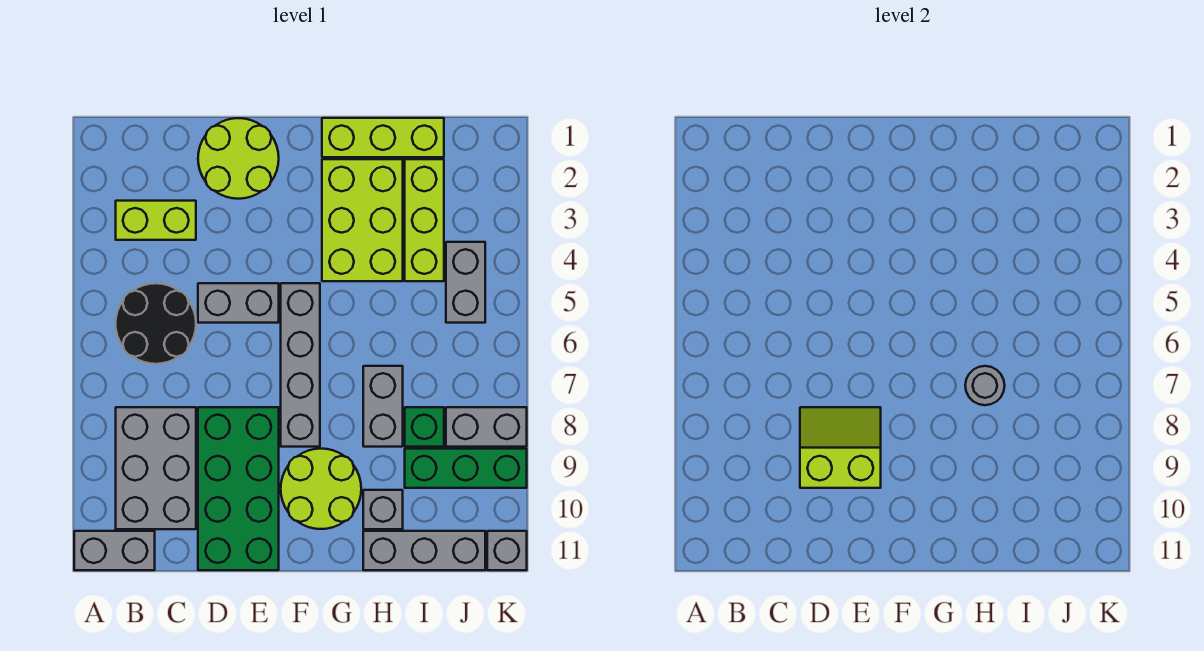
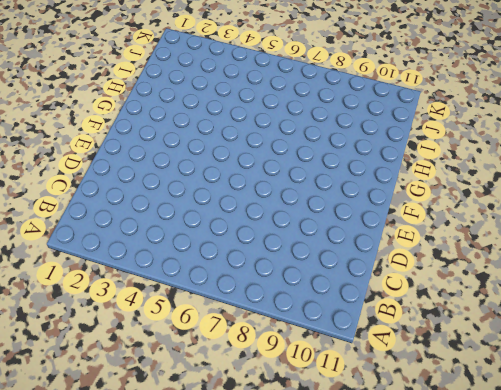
none -> grey 1x2 brick [74,531,155,570]
none -> lime 1x2 brick [116,201,196,240]
none -> black 2x2 round brick [116,283,196,364]

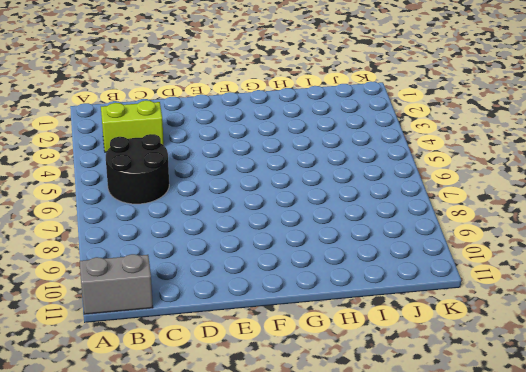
none -> grey 2x3 brick [116,407,196,529]
none -> lime 2x2 round brick [198,118,279,199]
none -> grey 1x2 brick [198,283,279,323]

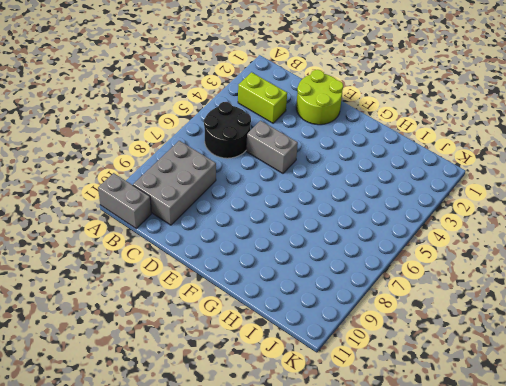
none -> green 2x4 brick [198,407,279,570]
none -> grey 1x4 brick [281,283,320,447]
none -> lime 2x2 round brick [281,449,361,529]

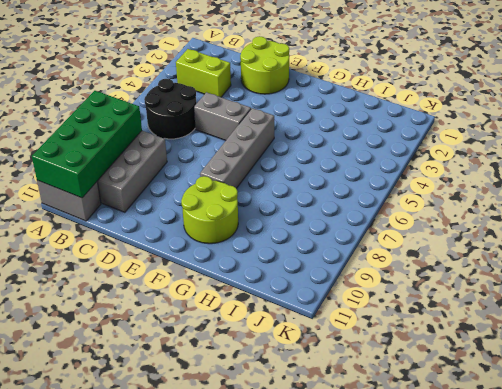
green 2x4 brick [32,91,142,198] -> green 2x4 brick moved to [198,407,279,570]
none -> lime 1x3 brick [322,118,444,157]
none -> lime 2x3 brick [322,159,403,281]
none -> grey 1x2 brick [363,366,403,447]

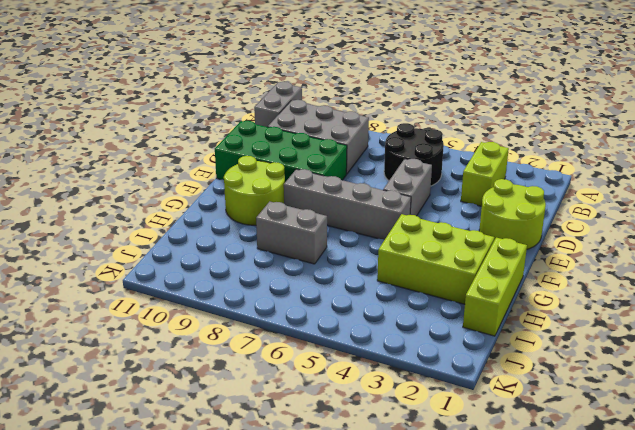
none -> grey 1x1 brick [363,490,403,529]
none -> grey 1x3 brick [363,531,485,570]
none -> lime 1x3 brick [405,159,444,281]

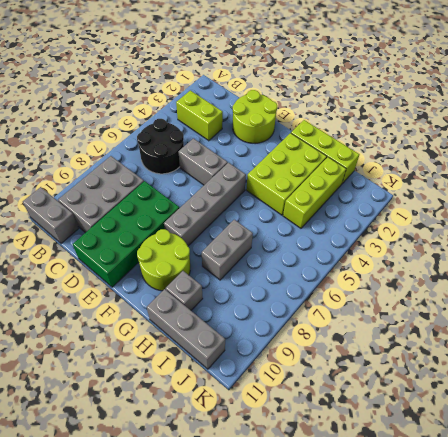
none -> green 1x1 brick [405,407,444,447]
none -> green 1x3 brick [405,449,527,488]
none -> grey 1x2 brick [446,242,485,323]

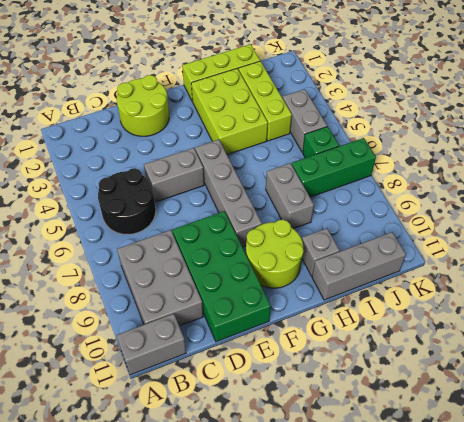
green 1x3 brick [292,138,376,197] -> green 1x3 brick moved to [405,449,527,488]
green 1x1 brick [303,127,339,158] -> green 1x1 brick moved to [405,407,444,447]
none -> lime 1x2 brick [116,201,196,240]
none -> grey 1x2 brick [446,407,527,447]
none -> grey 1x1 brick [487,531,527,570]

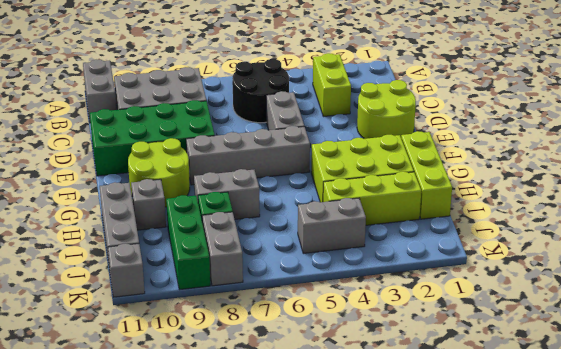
none -> lime 2x2 slope [800,407,881,488]
none -> grey 1x1 round brick [965,366,1005,405]

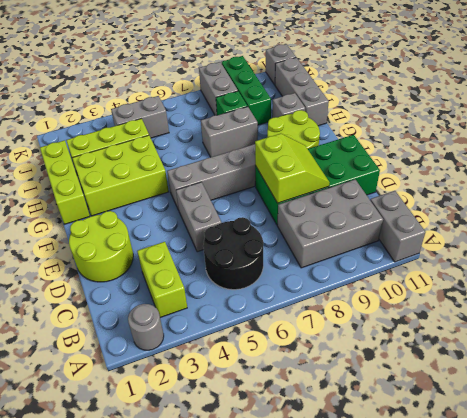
grey 1x1 round brick [128,304,164,350] -> grey 1x1 round brick moved to [965,366,1005,405]
lime 2x2 slope [255,134,330,203] -> lime 2x2 slope turned to [800,407,881,488]

